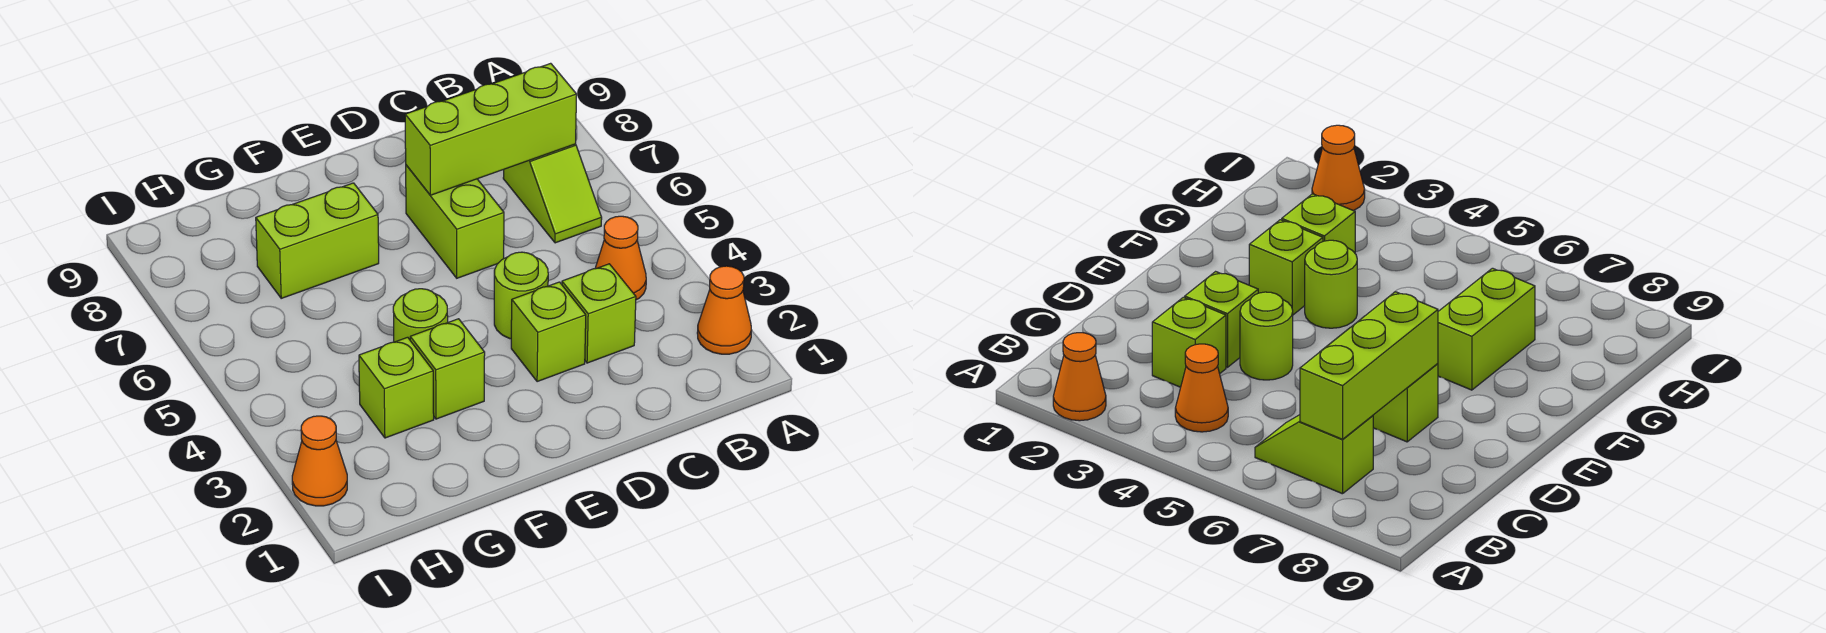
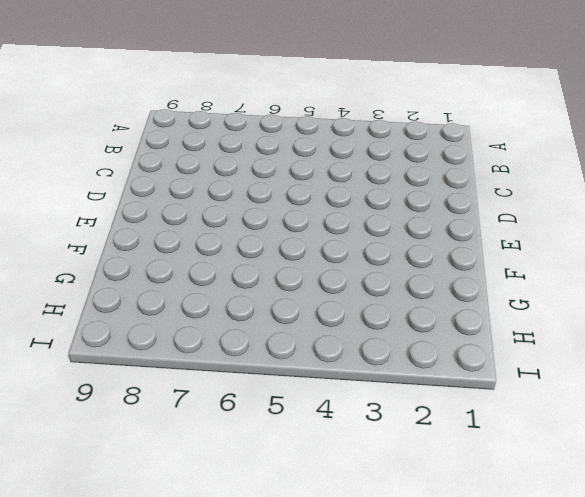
none -> orange 1x1 cone [697,266,752,354]
none -> orange 1x1 cone [595,216,646,300]
none -> lime 1x2 slope [503,144,602,243]

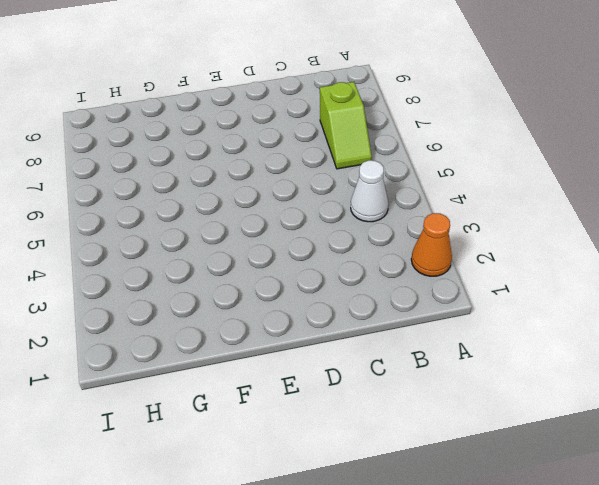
white 1x1 cone [351,160,388,222] -> orange 1x1 cone [595,216,646,300]
none -> lime 1x1 brick [562,264,636,363]
none -> lime 1x1 brick [511,282,586,382]
none -> lime 1x1 round brick [494,252,548,339]

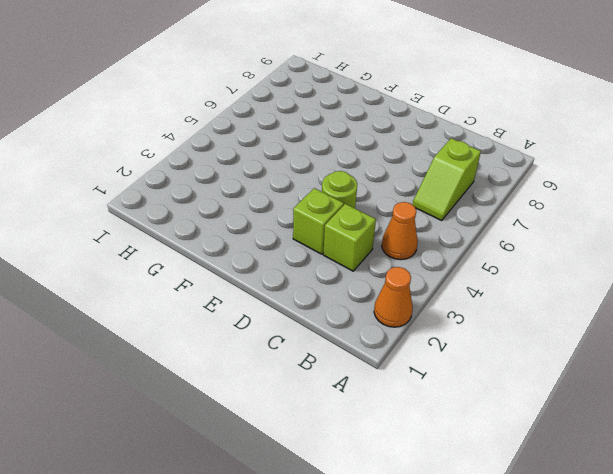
none -> lime 1x2 brick [406,165,504,278]
none -> lime 1x1 brick [410,319,485,419]
none -> lime 1x1 round brick [393,289,448,342]

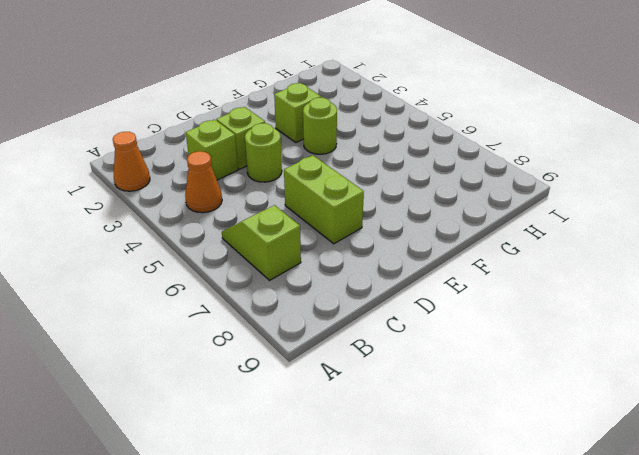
none -> lime 1x2 brick [256,183,379,298]
none -> lime 1x1 brick [359,337,434,438]
none -> orange 1x1 cone [292,416,347,506]

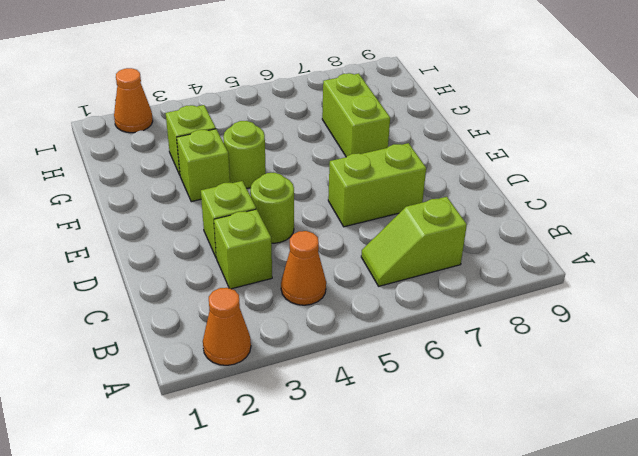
none -> lime 1x3 brick [405,63,577,195]

